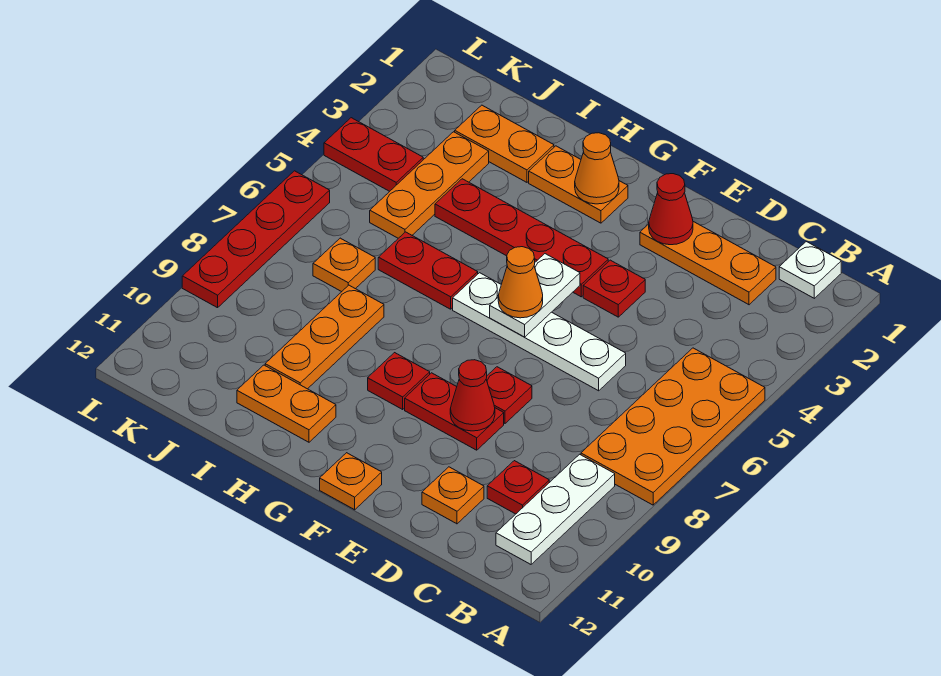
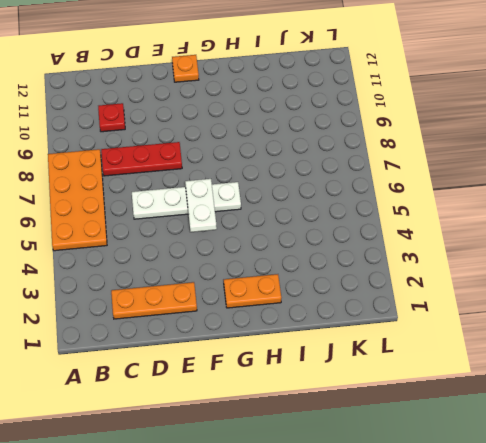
red 1x3 plate [101,142,182,176] -> red 1x1 plate [486,367,532,423]
none -> white 1x1 plate [779,242,841,298]
none -> white 1x3 plate [496,454,615,564]
none -> orange 1x1 plate [422,467,484,524]

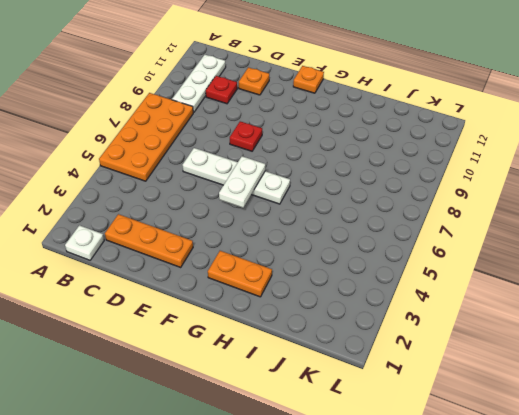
none -> red 1x1 plate [583,260,645,317]
none -> red 1x2 plate [405,373,504,450]
none -> red 1x4 plate [435,179,608,297]

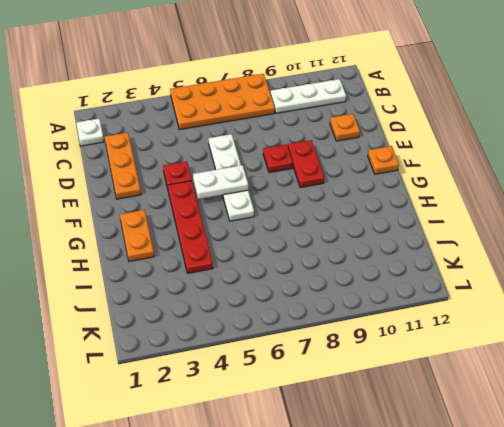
none -> red 1x1 plate [487,461,549,514]
none -> red 1x1 plate [368,353,430,409]
none -> red 1x2 plate [378,232,478,309]

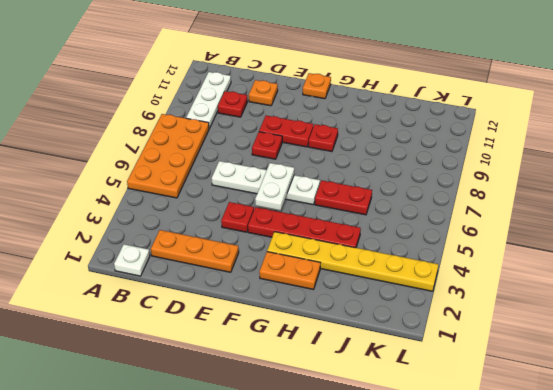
yellow 1x6 plate [267,232,438,291] -> orange 1x3 plate [370,132,489,238]
none -> orange 1x2 plate [237,365,336,442]
none -> orange 1x2 plate [455,105,554,182]
none -> orange 1x3 plate [265,285,384,389]

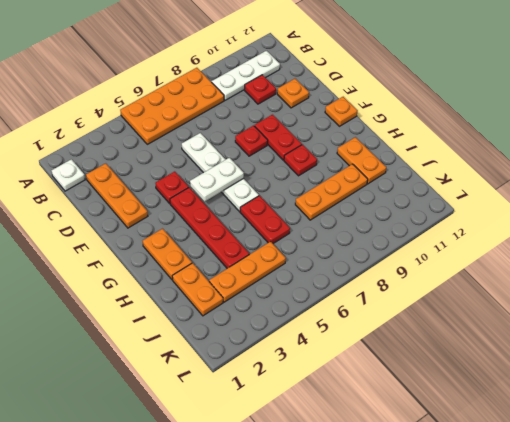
none -> orange 1x1 plate [313,238,375,292]
none -> red 1x2 plate [324,118,423,191]
none -> red 1x4 plate [182,171,330,308]

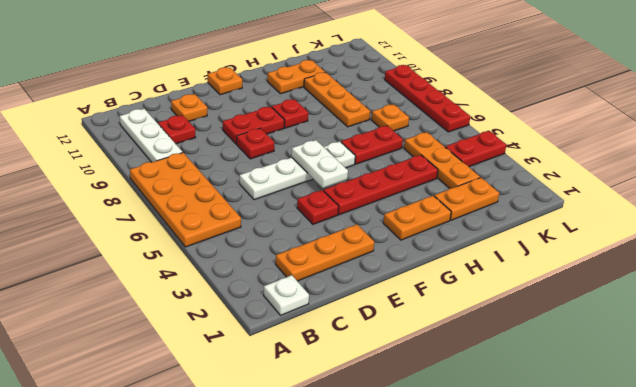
none -> red 1x1 cone [649,174,693,245]
none -> red 1x1 cone [450,360,495,431]
none -> orange 1x1 cone [575,133,619,204]

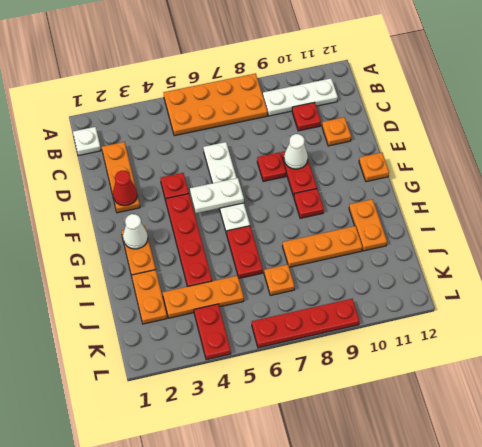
white 1x1 cone [284,134,308,169] -> red 1x1 cone [450,360,495,431]
white 1x1 cone [123,214,148,249] -> orange 1x1 cone [575,133,619,204]
none -> orange 1x1 cone [498,247,543,318]

